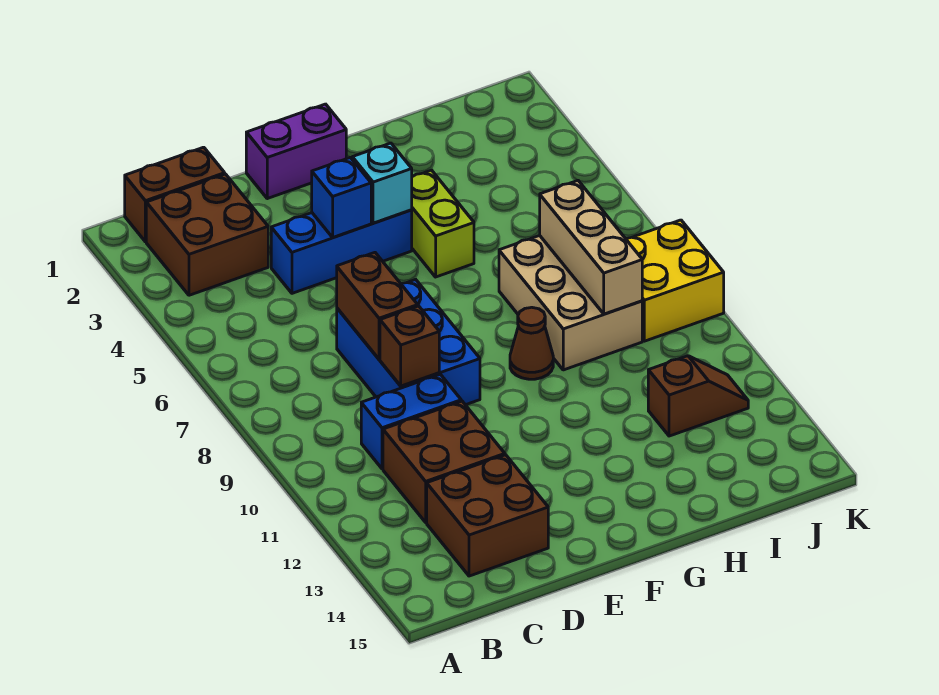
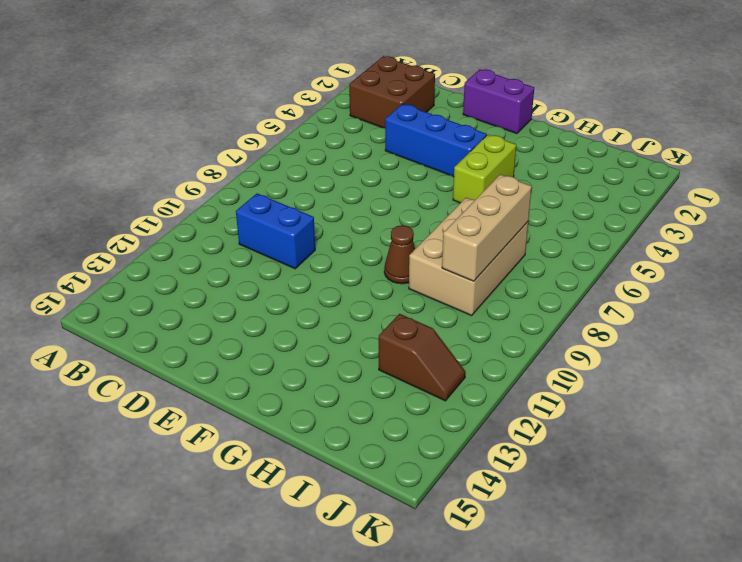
none -> brown 1x2 brick [125,147,225,242]
none -> brown 2x2 brick [383,401,505,522]
none -> brown 2x2 brick [427,455,548,576]

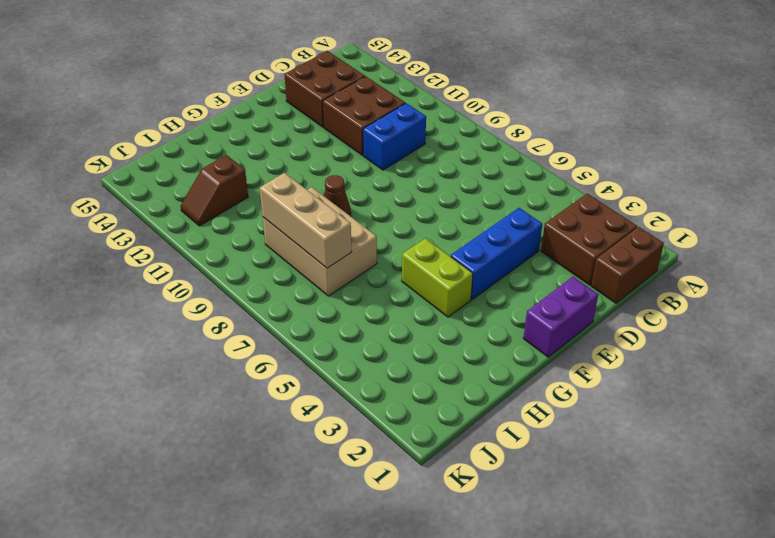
none -> blue 2x3 brick [337,279,480,405]
none -> yellow 2x2 brick [625,220,724,341]
none -> brown 1x2 brick [337,253,418,359]

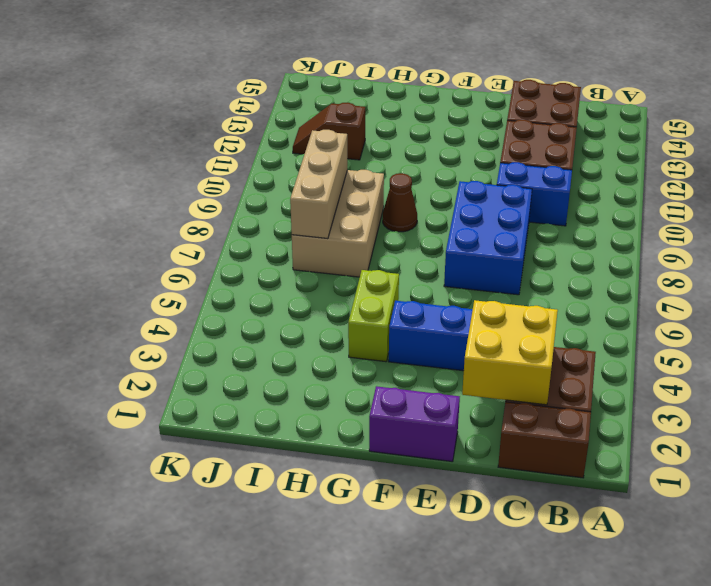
yellow 2x2 brick [462,300,558,405] -> yellow 2x2 brick moved to [625,220,724,341]
none -> brown 1x2 brick [337,253,418,359]
none -> brown 1x1 brick [380,306,439,386]
none -> blue 1x1 brick [312,158,371,237]

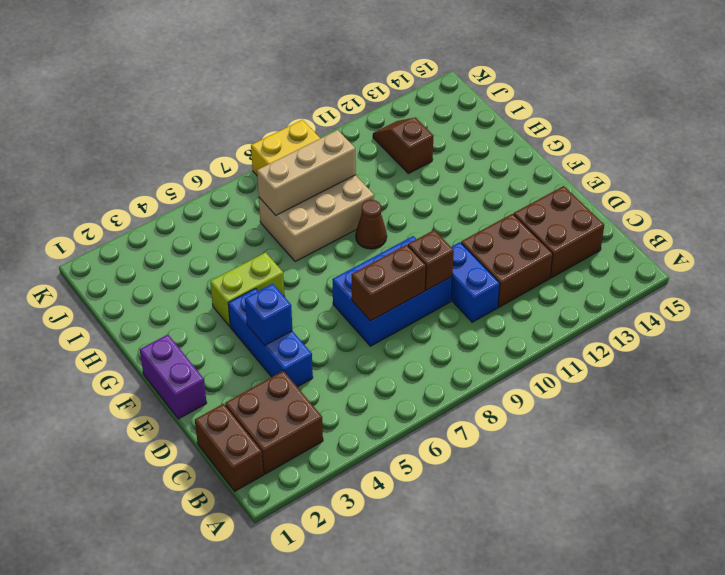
none -> cyan 1x1 brick [352,143,412,223]

